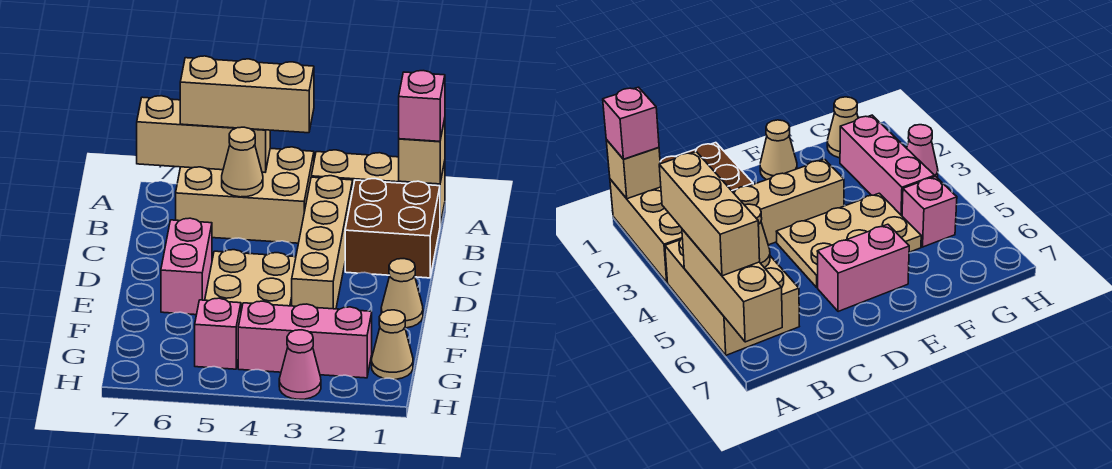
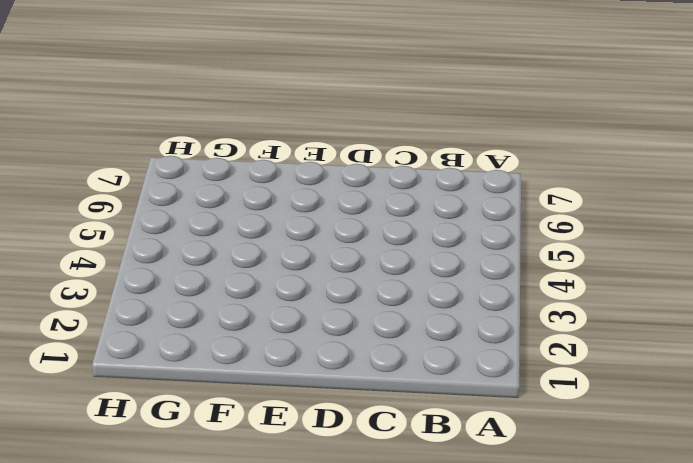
none -> tan 1x3 brick [311,150,445,225]
none -> tan 2x3 brick [176,147,314,243]
none -> brown 2x2 brick [345,179,440,278]

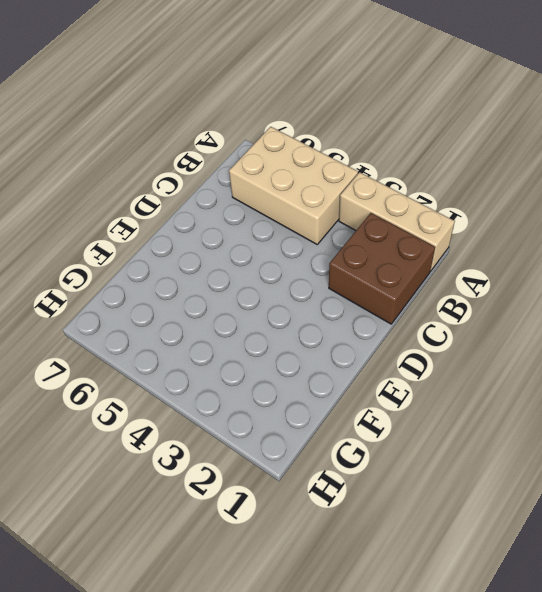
none -> tan 1x4 brick [292,176,353,309]
none -> tan 2x3 plate [205,250,296,311]
none -> pink 1x2 brick [161,218,212,315]

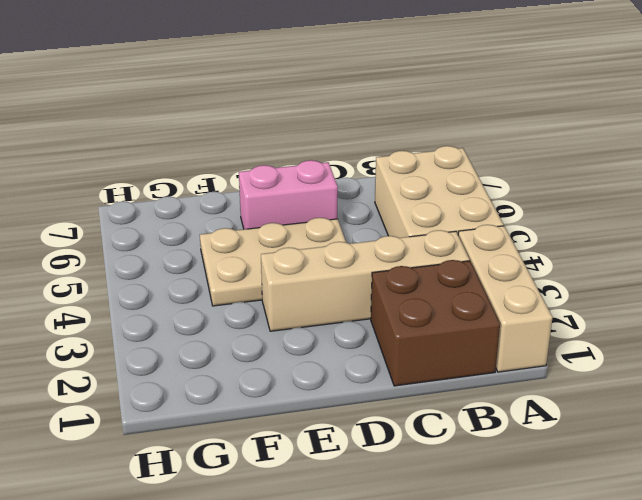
none -> tan 1x1 cone [381,259,423,328]
none -> tan 1x1 cone [372,310,413,379]
none -> pink 1x3 brick [238,301,372,378]

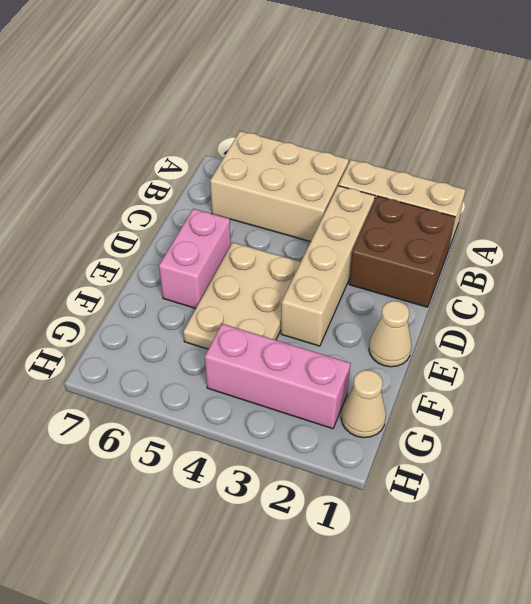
none -> pink 1x1 brick [195,298,241,369]
none -> pink 1x1 cone [279,330,321,399]
none -> tan 1x1 brick [399,119,445,184]

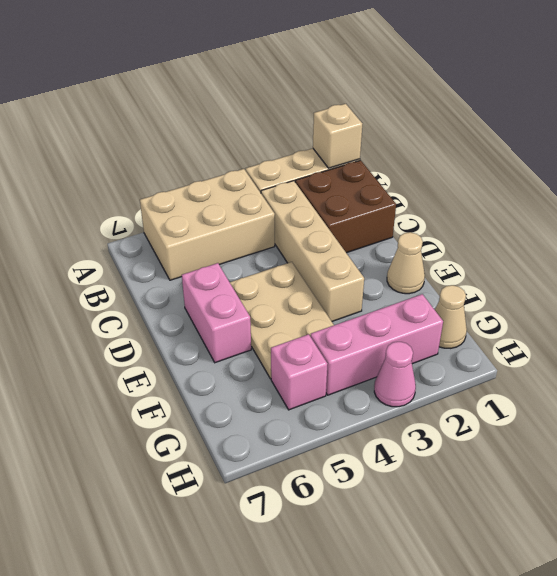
none -> tan 1x3 brick [137,96,270,172]
none -> tan 1x1 cone [222,127,263,197]
none -> pink 1x1 brick [399,71,445,141]

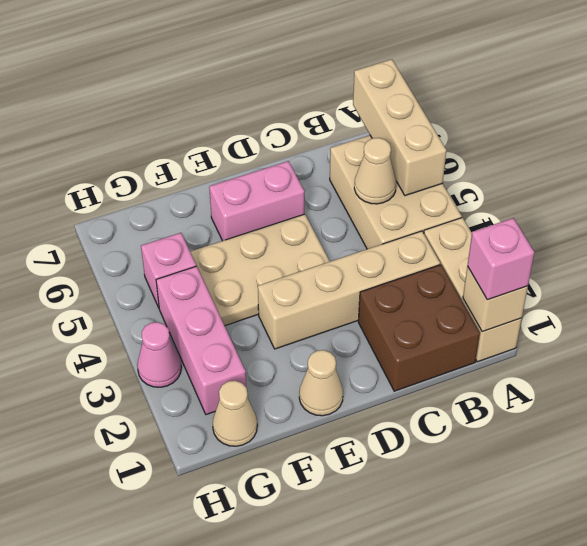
none -> tan 1x3 brick [180,56,314,133]

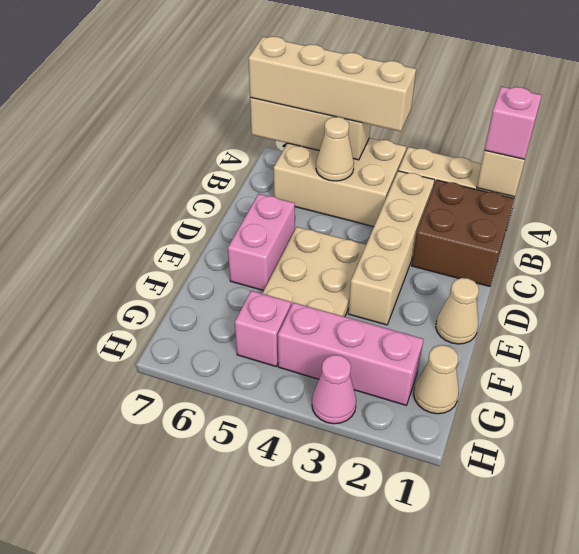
tan 1x4 brick [248,36,416,131] -> tan 1x3 brick [180,56,314,133]

